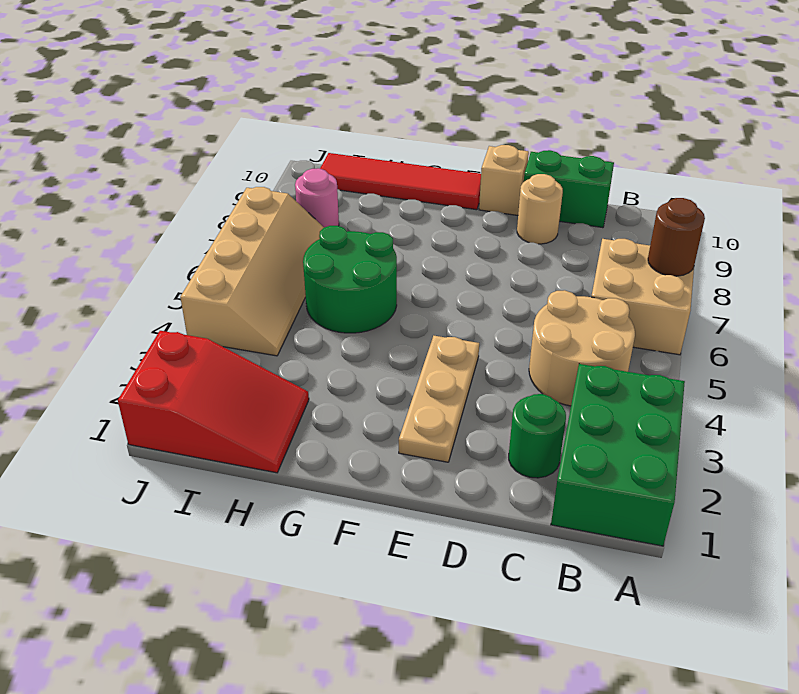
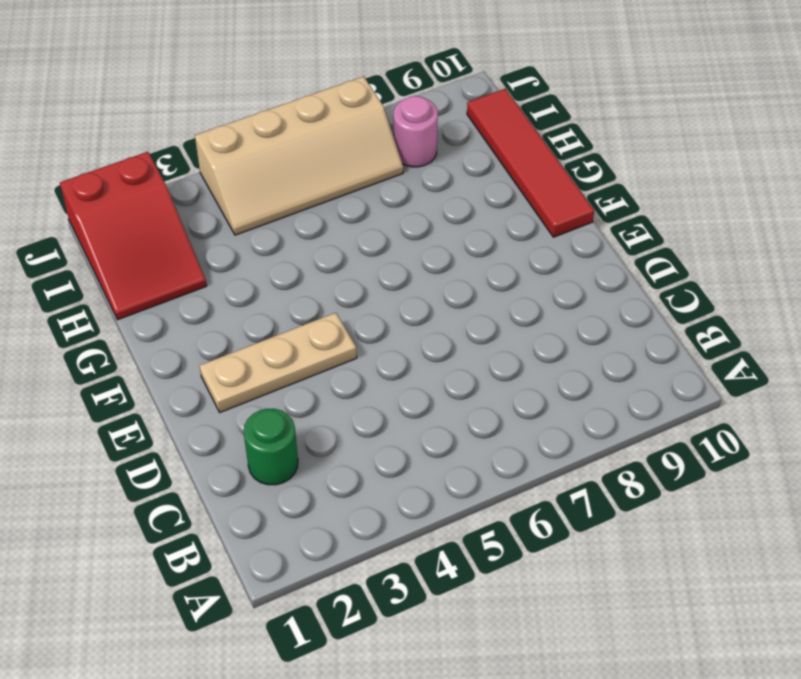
none -> green 2x3 brick [551,364,685,546]
none -> tan 2x2 brick [591,239,694,355]
none -> tan 2x2 round brick [529,290,635,406]

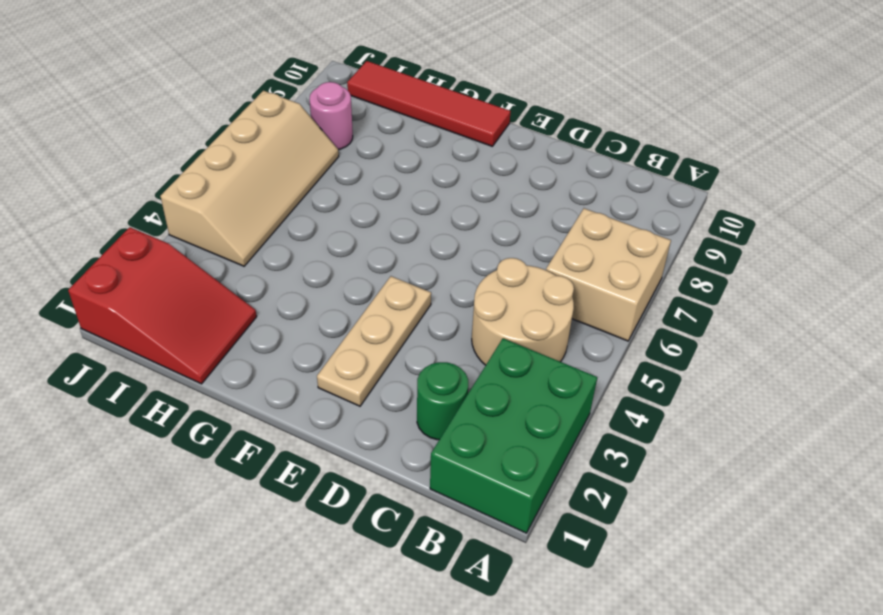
none -> green 1x2 brick [524,150,614,228]
none -> tan 1x1 round brick [517,174,563,244]
none -> tan 1x1 brick [479,145,529,215]

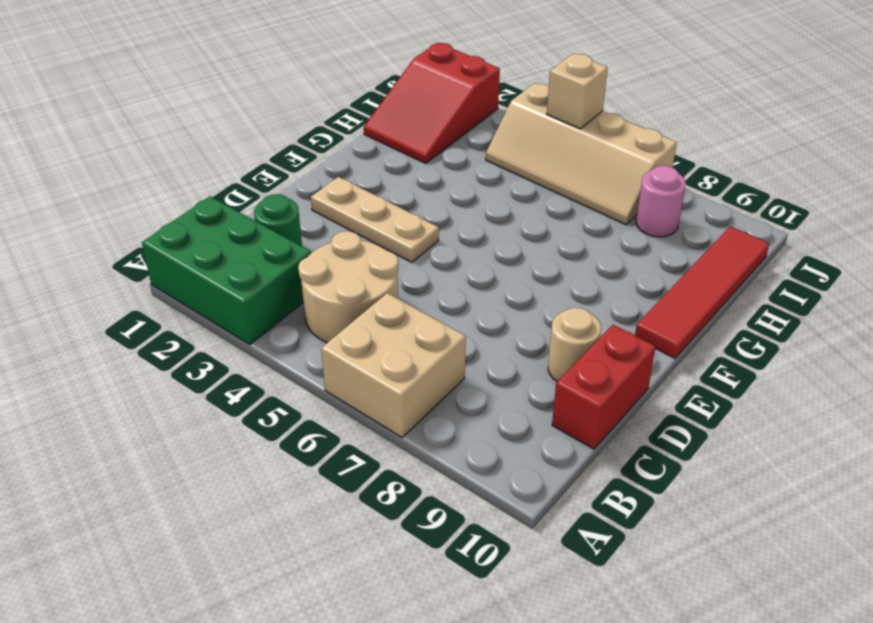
red 1x2 brick [552,325,656,449] -> green 1x2 brick [524,150,614,228]
tan 1x1 brick [547,54,608,129] -> tan 1x1 brick moved to [479,145,529,215]
none -> green 2x2 round brick [303,226,397,333]
none -> brown 1x1 round brick [648,198,705,276]

